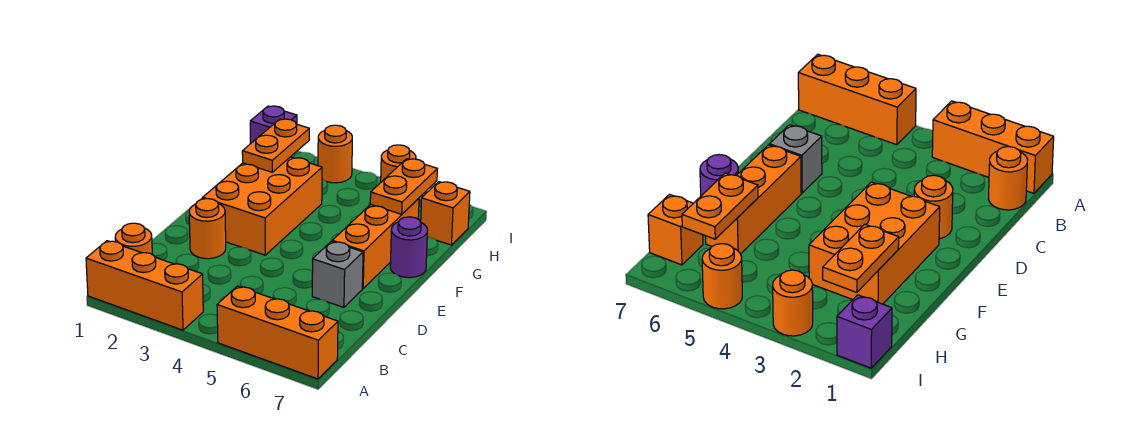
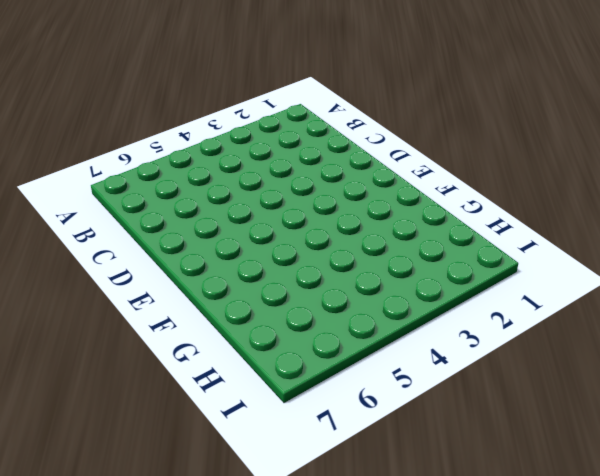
none -> orange 1x3 brick [86,241,203,330]
none -> orange 1x3 brick [217,286,338,379]
none -> orange 1x1 round brick [115,223,152,254]

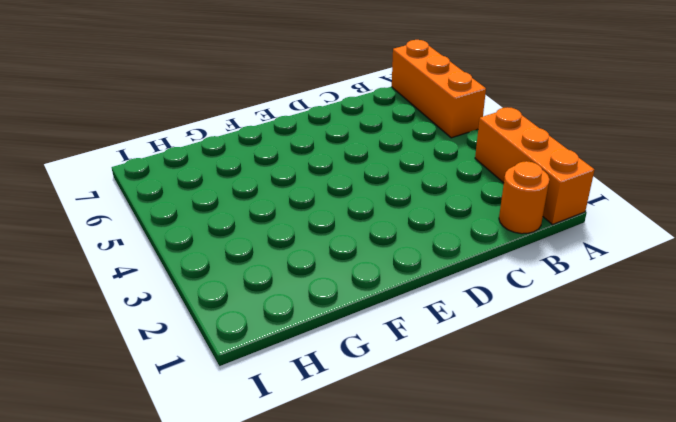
none -> orange 1x1 round brick [189,199,226,259]
none -> grey 1x1 brick [312,241,363,307]
none -> orange 2x3 brick [203,157,322,255]

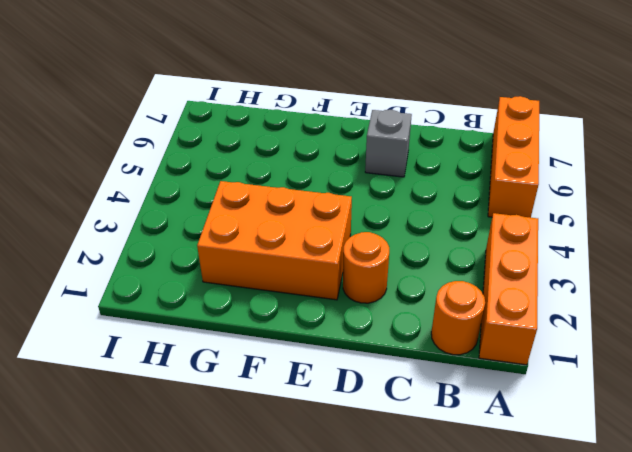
none -> orange 1x3 brick [332,198,419,289]
none -> purple 1x1 round brick [390,217,428,278]
none -> orange 1x1 brick [421,182,470,245]

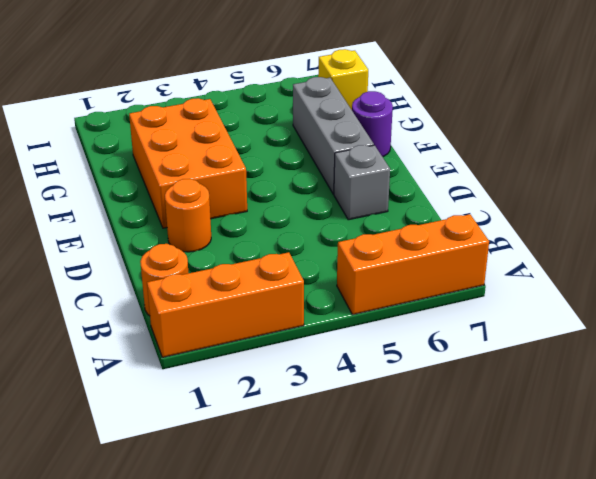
grey 1x3 brick [293,77,374,194] -> orange 1x3 brick [332,198,419,289]
yellow 1x1 brick [318,49,368,110] -> orange 1x1 brick [421,182,470,245]
none -> purple 1x1 brick [250,106,297,144]
none -> orange 1x1 round brick [318,125,352,183]
none -> orange 1x1 round brick [381,145,416,182]

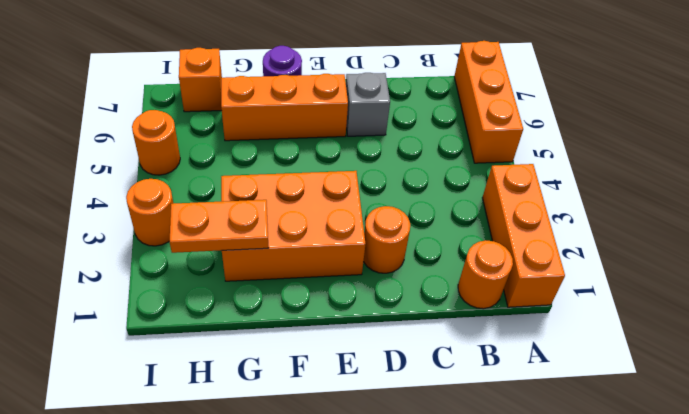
none -> purple 1x1 brick [250,106,297,144]
none -> orange 1x2 plate [370,159,437,214]

